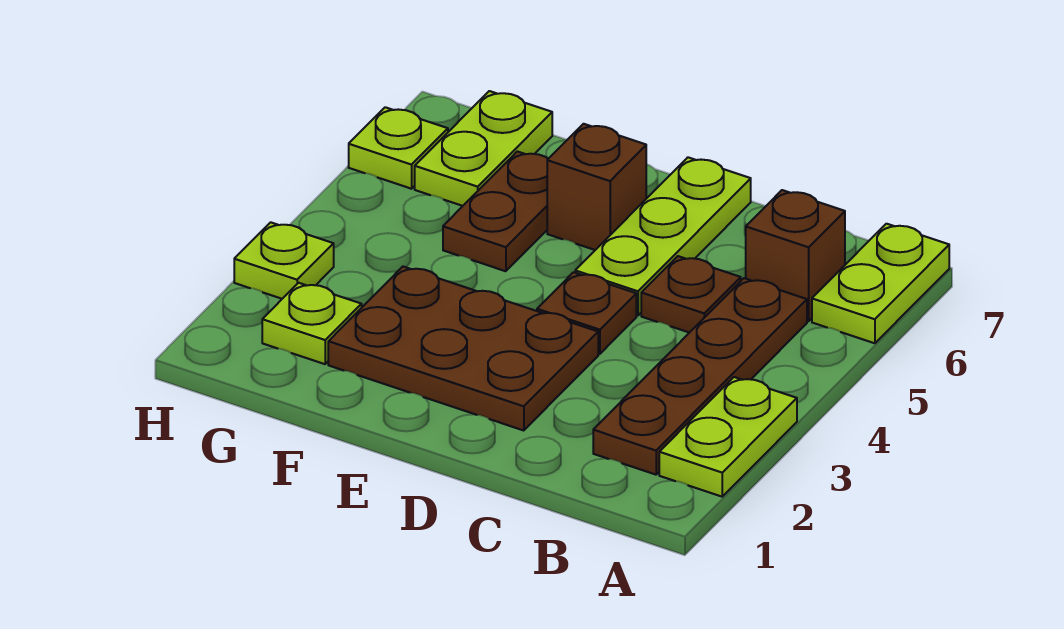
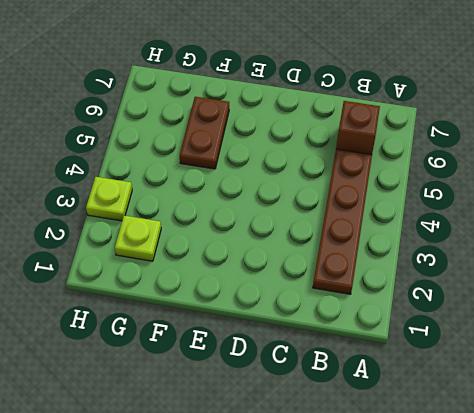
none -> lime 1x2 plate [659,377,797,497]
none -> lime 1x2 plate [812,224,949,343]
none -> brown 1x1 plate [641,256,741,333]

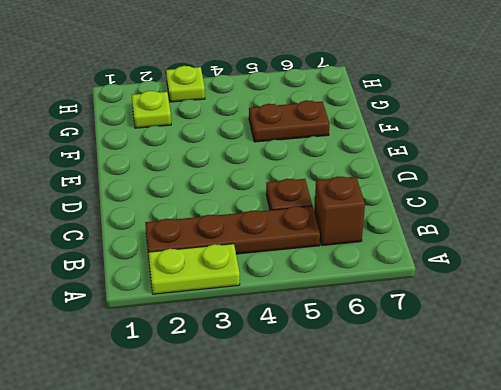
none -> lime 1x2 plate [812,224,949,343]
none -> brown 2x3 plate [328,267,598,431]
none -> brown 1x1 plate [537,272,636,354]

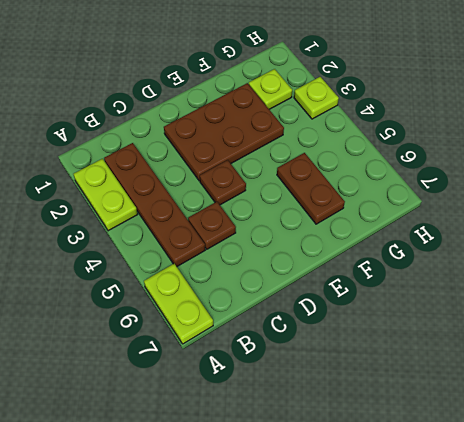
none -> brown 1x1 brick [746,190,845,321]
none -> lime 1x3 plate [575,157,751,315]
none -> brown 1x1 brick [547,124,646,250]

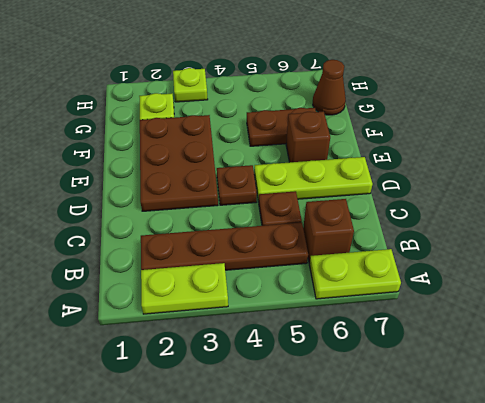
brown 1x1 cone [313,60,346,115] -> lime 1x2 plate [415,91,552,206]
none -> lime 1x1 plate [349,107,448,189]

